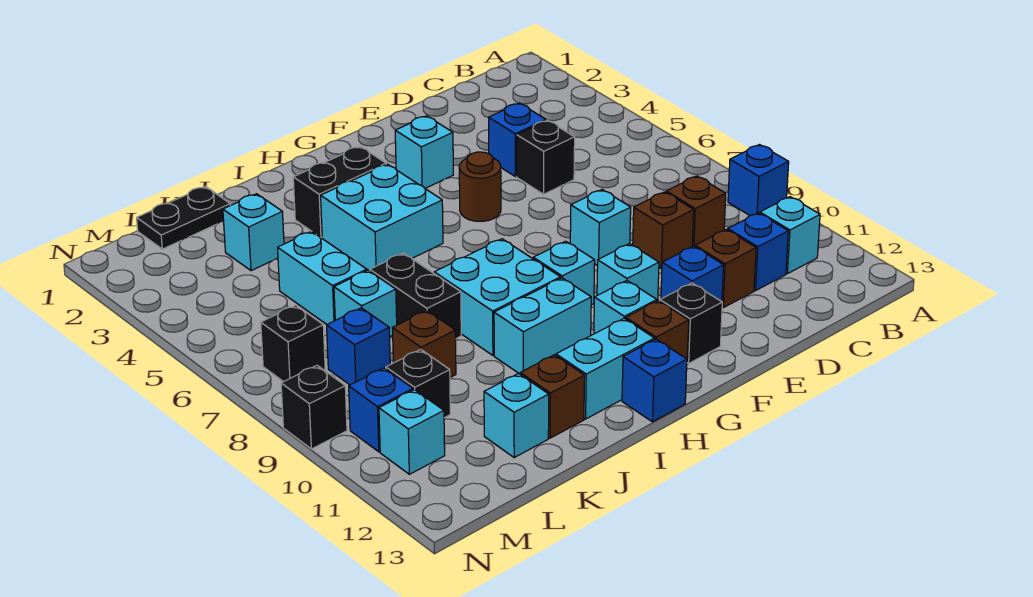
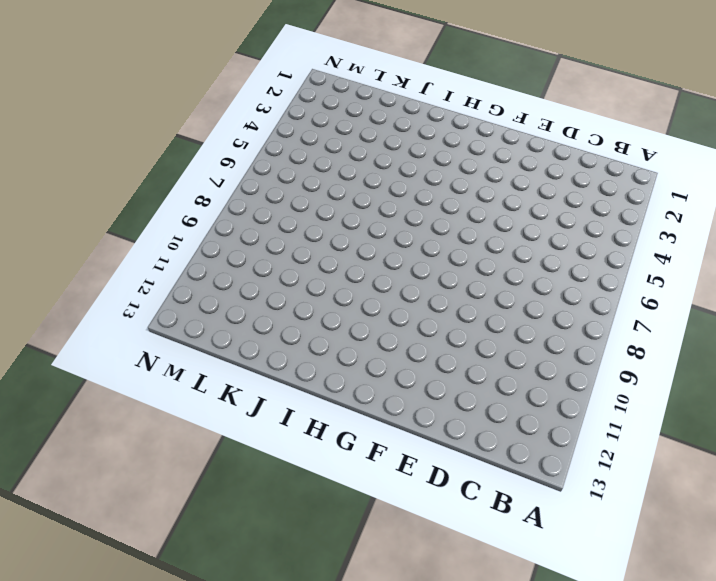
none -> blue 1x1 brick [728,145,789,216]
none -> cyan 1x1 brick [760,197,820,274]
none -> brown 1x1 brick [666,176,726,247]
none -> blue 1x1 brick [728,213,788,291]

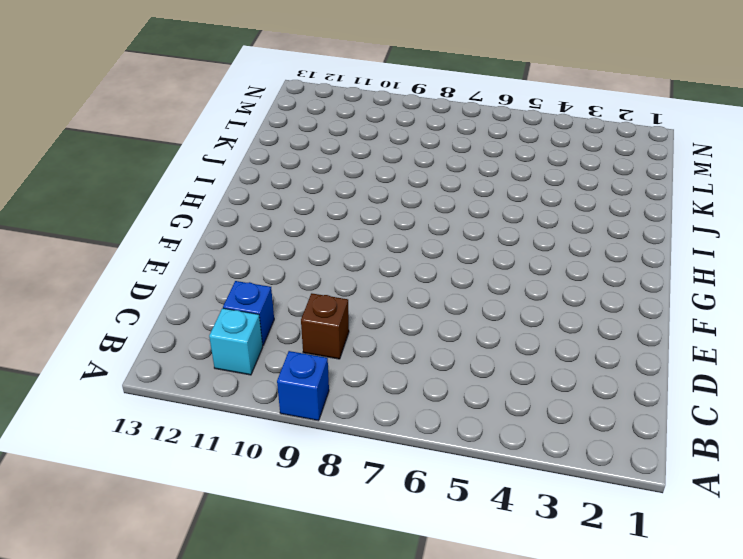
none -> blue 1x1 brick [489,103,546,176]
none -> black 1x1 brick [517,120,575,194]
none -> brown 1x1 brick [633,192,694,269]
none -> brown 1x1 brick [695,229,756,308]

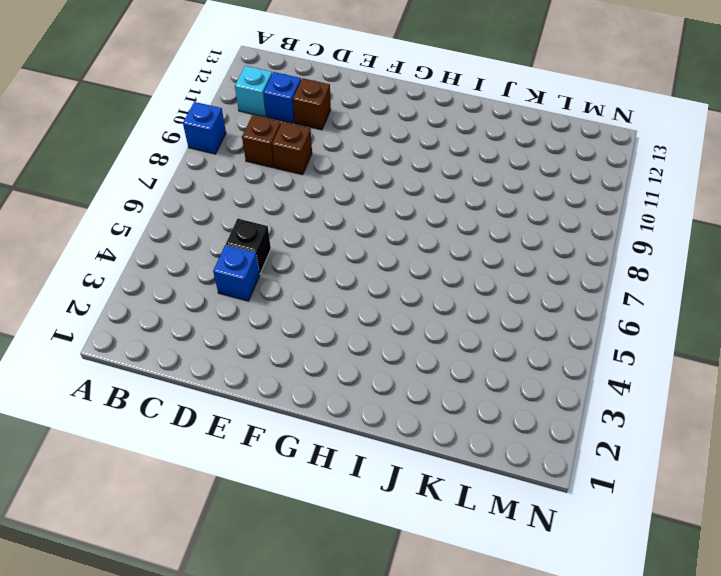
none -> cyan 1x1 brick [570,190,631,266]
none -> blue 1x1 brick [661,246,724,302]
none -> cyan 1x1 brick [395,116,453,188]
none -> brown 1x1 round brick [459,152,501,221]

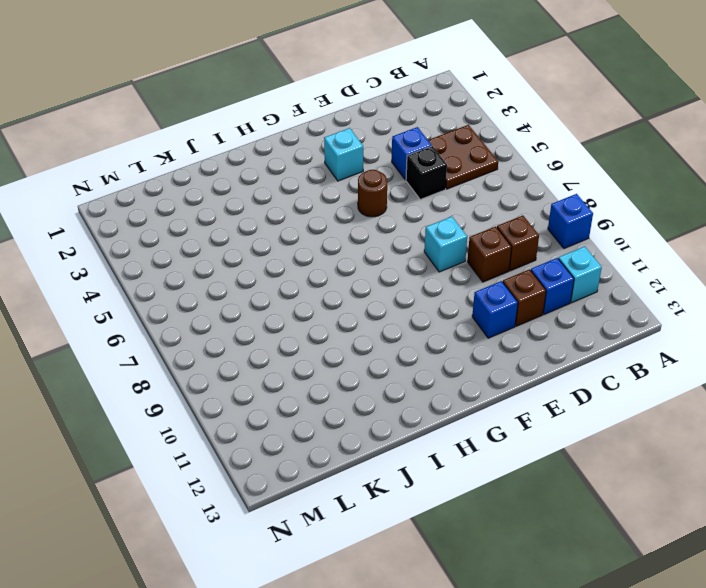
brown 2x2 plate [428,125,498,189] -> none
none -> cyan 1x1 brick [597,244,659,301]
none -> black 1x1 brick [660,283,722,363]
none -> cyan 1x1 brick [533,241,595,305]
none -> cyan 1x1 brick [594,281,657,334]

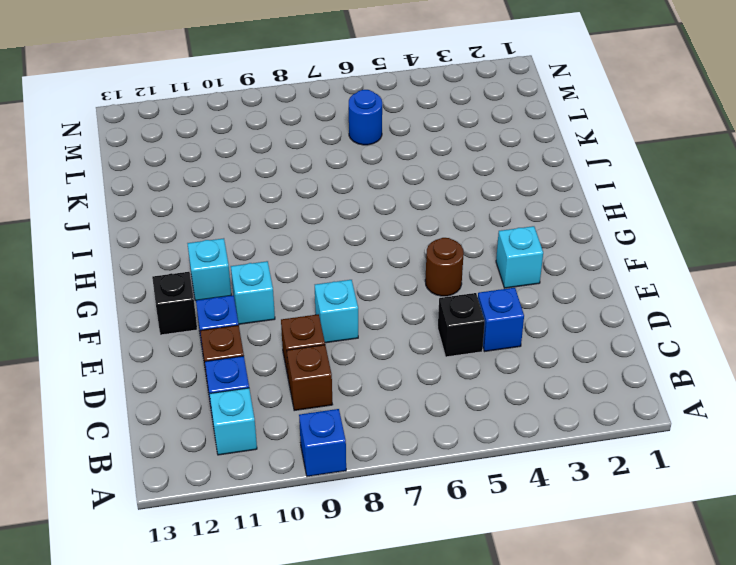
blue 1x1 round brick [349,90,382,145] -> none
none -> cyan 1x1 brick [533,241,595,305]
none -> brown 1x1 brick [626,301,689,359]
none -> black 1x2 brick [293,147,386,238]
none -> cyan 2x2 brick [321,164,443,271]

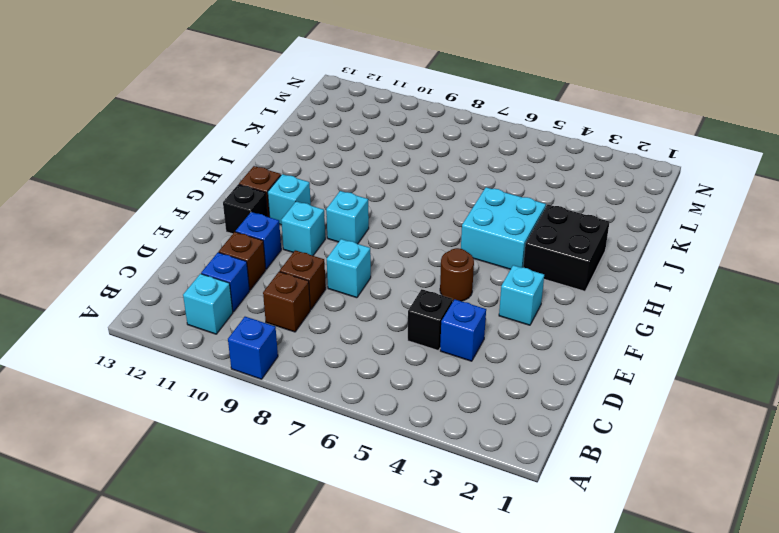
black 2x2 brick [523,205,609,291] -> black 1x2 brick [293,147,386,238]
none -> cyan 2x2 brick [434,239,561,355]
none -> cyan 1x2 brick [494,278,591,374]
none -> cyan 1x2 brick [556,318,655,419]
none -> blue 1x1 brick [622,339,687,422]

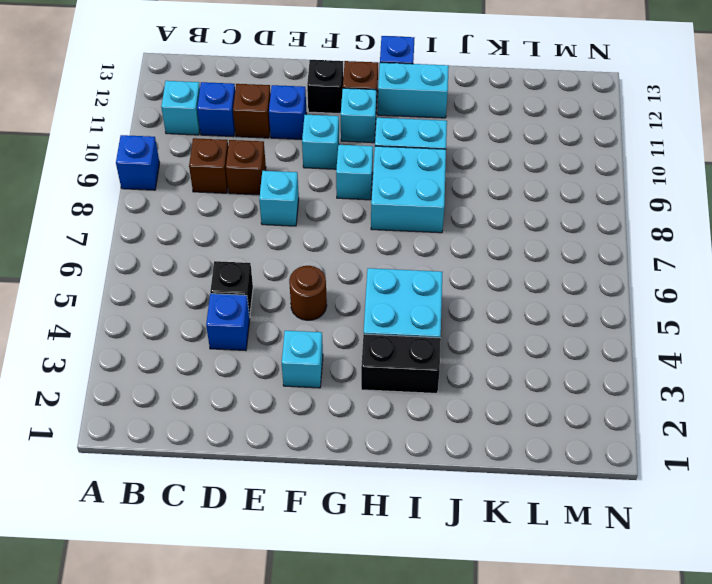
none -> black 1x2 brick [370,253,461,339]
none -> brown 1x1 brick [520,355,585,438]
none -> black 1x2 plate [137,186,230,249]
none -> cyan 1x1 brick [223,194,284,271]

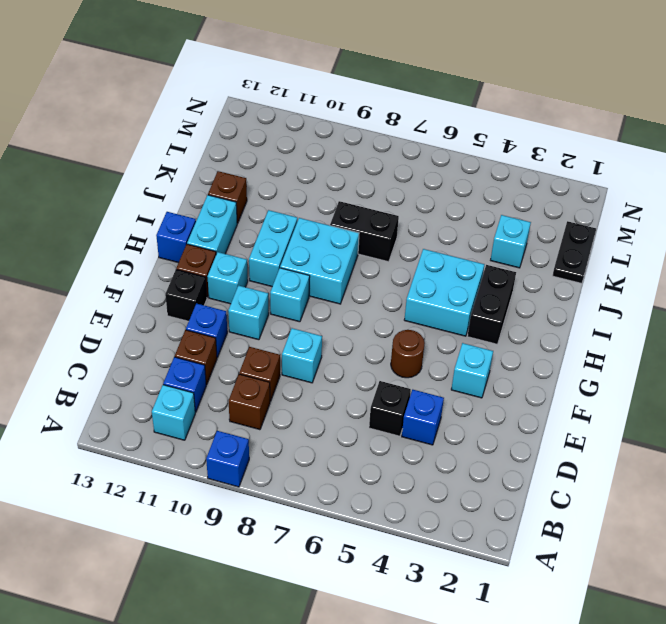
none -> cyan 1x2 brick [278,231,367,324]
none -> cyan 1x1 brick [334,270,397,337]
none -> brown 1x1 brick [392,311,456,378]
none -> cyan 1x1 brick [484,373,549,457]

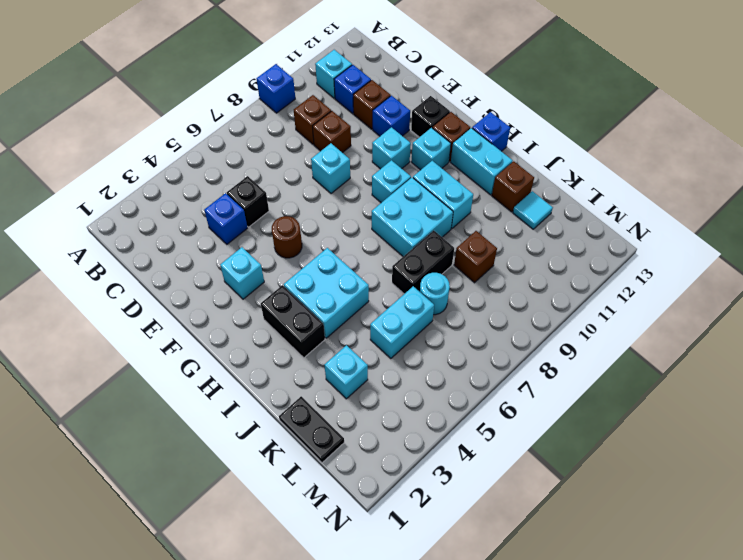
cyan 1x1 round brick [420,273,450,315] -> cyan 1x1 brick [334,270,397,337]
cyan 1x1 tile [513,191,553,229] -> cyan 1x1 brick [484,373,549,457]
none -> blue 1x1 brick [327,308,390,385]
none -> black 1x1 brick [386,349,450,418]
none -> black 1x1 brick [261,305,325,382]
none -> blue 1x1 brick [349,368,413,452]

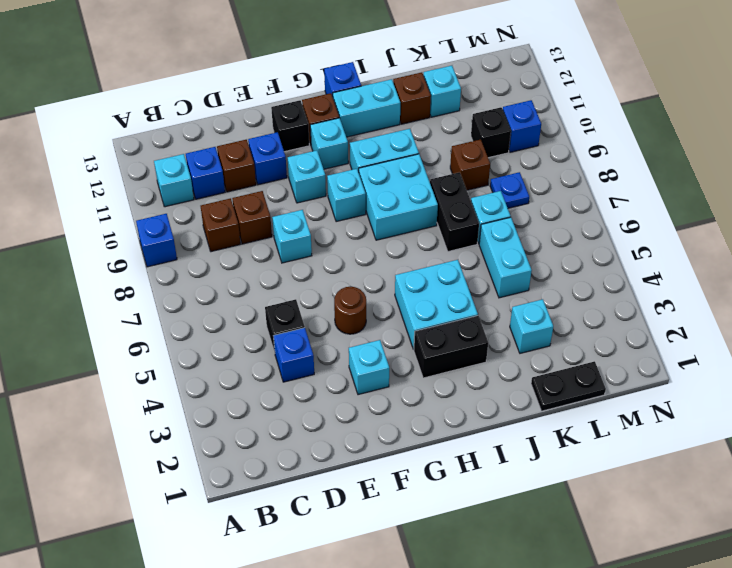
blue 1x1 plate [490,172,529,208] -> blue 1x1 brick [327,308,390,385]
none -> black 1x1 brick [261,305,325,382]
none -> cyan 1x1 brick [379,390,445,474]
none -> black 1x1 brick [281,365,347,449]

